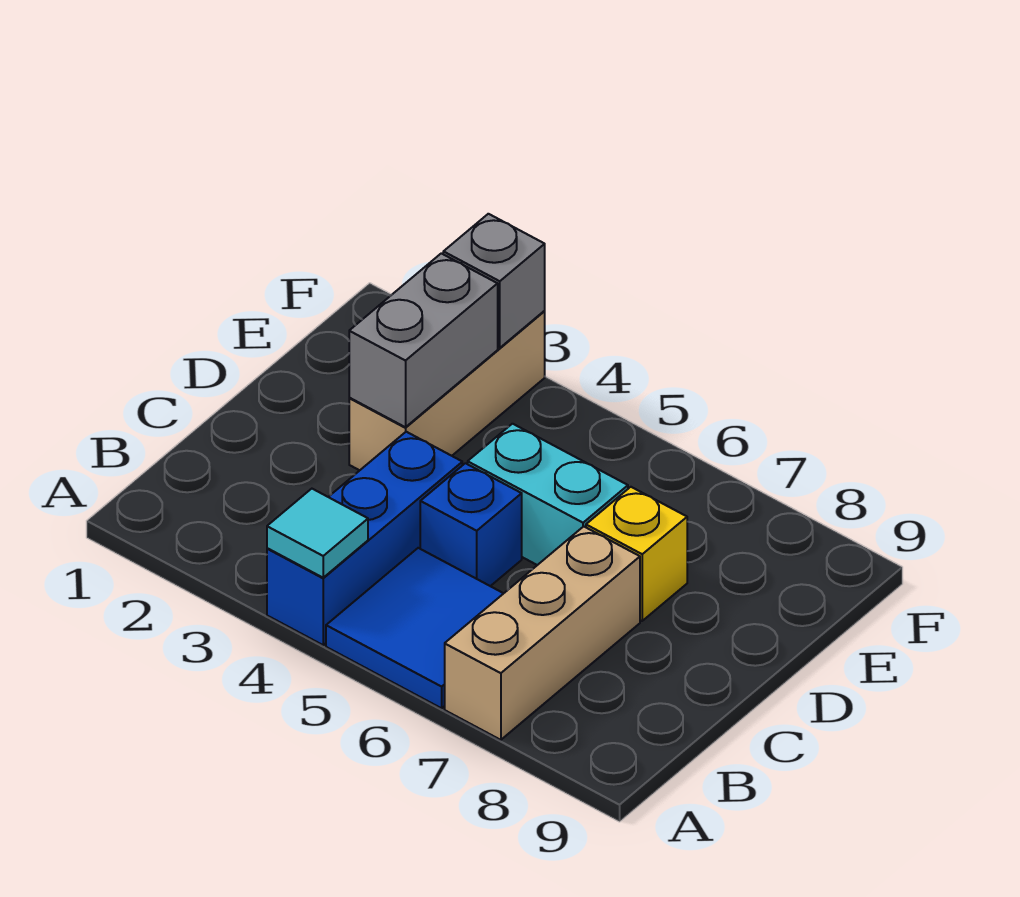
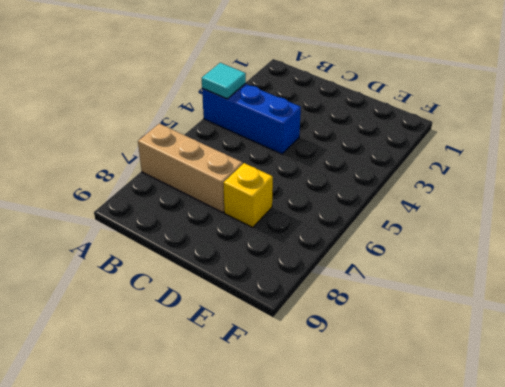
none -> blue 2x2 tile [326,548,504,708]
none -> blue 1x1 brick [420,463,522,586]

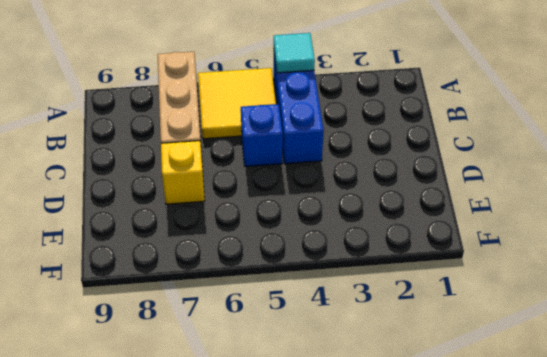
yellow 2x2 tile [198,68,276,139] -> blue 2x2 tile [326,548,504,708]
none -> tan 1x3 brick [349,311,545,470]
none -> cyan 1x2 brick [468,424,628,565]

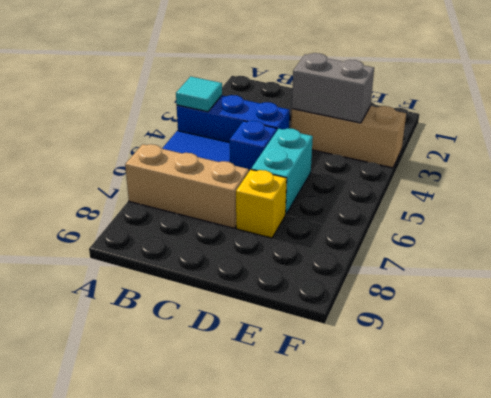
none -> grey 1x1 brick [443,214,545,348]

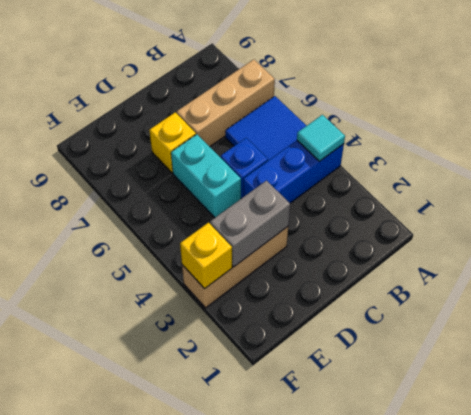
yellow 1x1 brick [180,223,232,289] -> grey 1x1 brick [443,214,545,348]

